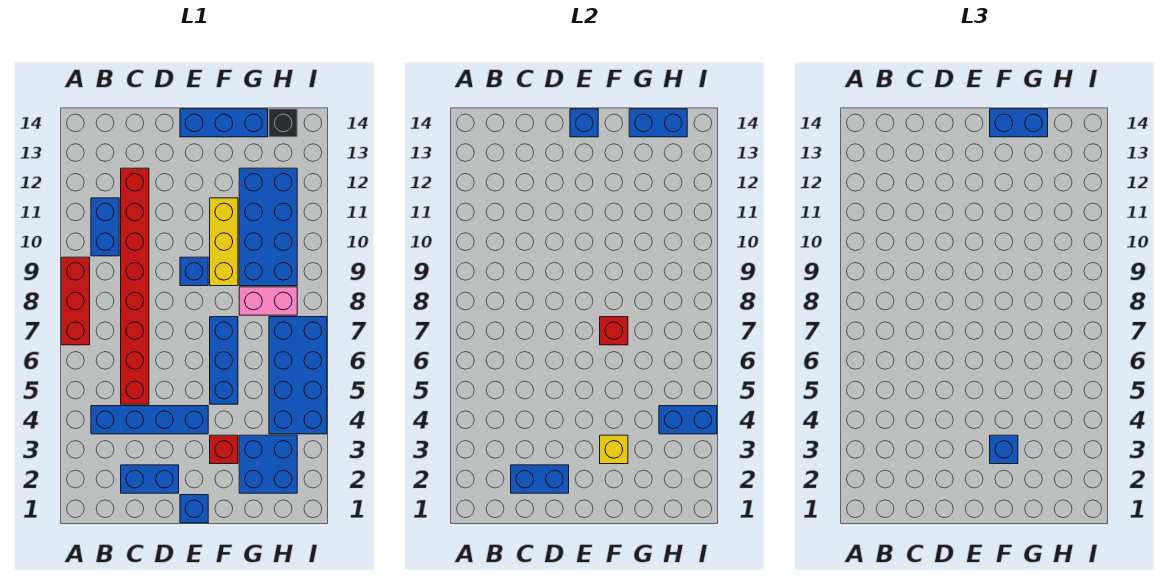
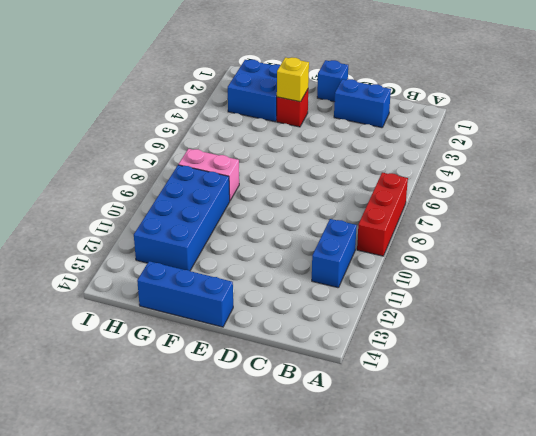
none -> blue 1x4 brick [91,406,208,434]
none -> red 1x8 brick [121,168,149,404]
none -> blue 1x1 brick [180,257,208,286]

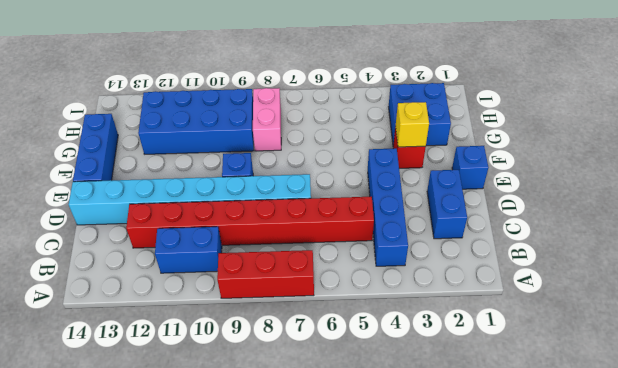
cyan 1x8 brick [69,174,311,225] -> none
none -> blue 1x3 brick [210,317,238,404]
none -> yellow 1x3 brick [210,198,238,286]
none -> blue 2x4 brick [269,317,327,434]

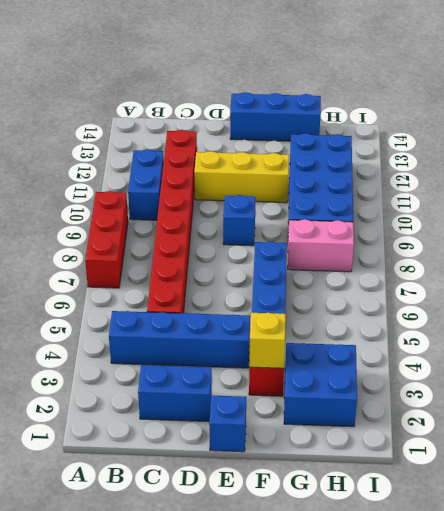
yellow 1x3 brick [194,151,289,203] -> yellow 1x3 brick turned to [210,198,238,286]
none -> blue 2x4 brick [269,317,327,434]
none -> black 1x1 brick [269,109,297,137]
none -> blue 1x2 brick [511,465,569,493]

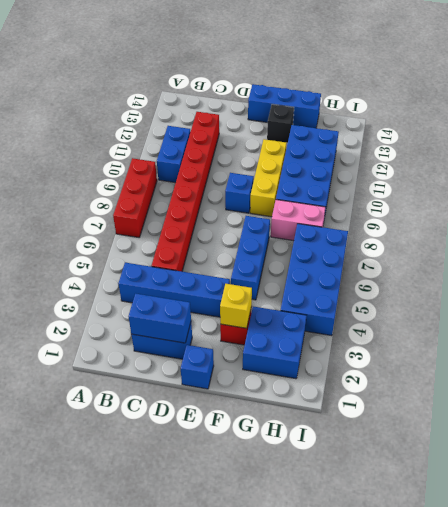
black 1x1 brick [267,104,294,143] -> black 1x1 brick moved to [269,109,297,137]
none -> blue 1x1 brick [570,109,598,137]
none -> red 1x1 brick [600,317,628,345]
none -> blue 1x2 brick [629,109,687,137]

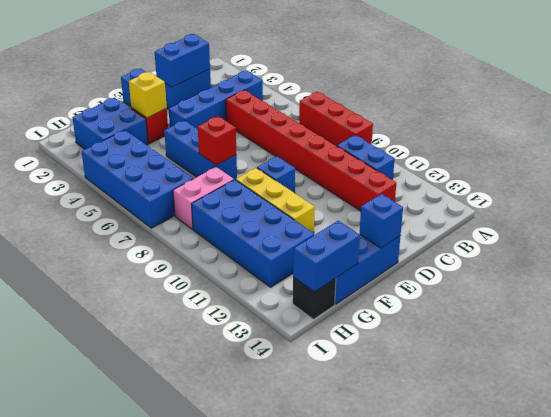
none -> blue 1x2 brick [659,406,717,434]
none -> blue 1x1 brick [990,435,1018,464]
none -> blue 1x2 brick [990,109,1048,137]

